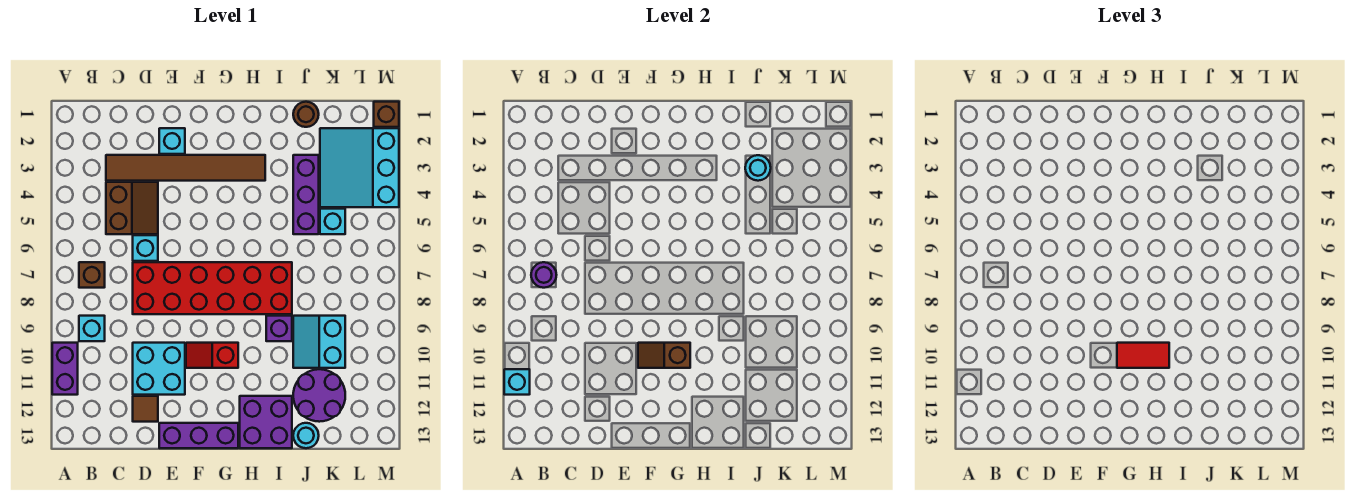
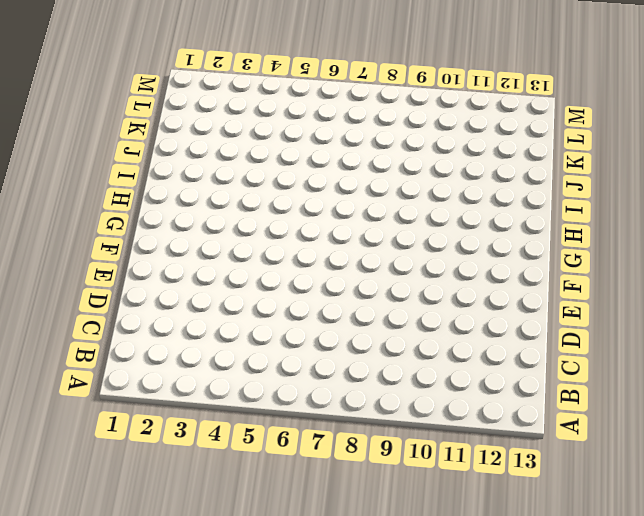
none -> purple 1x2 brick [52,343,78,395]
none -> brown 1x1 brick [79,262,105,288]
none -> cyan 1x1 brick [79,316,105,341]

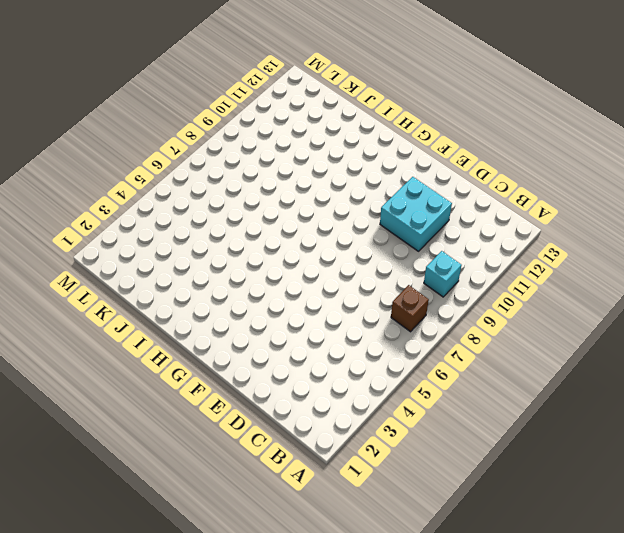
none -> purple 1x2 brick [52,343,78,395]
none -> brown 1x6 tile [106,155,265,181]
none -> brown 2x2 slope [106,182,158,234]

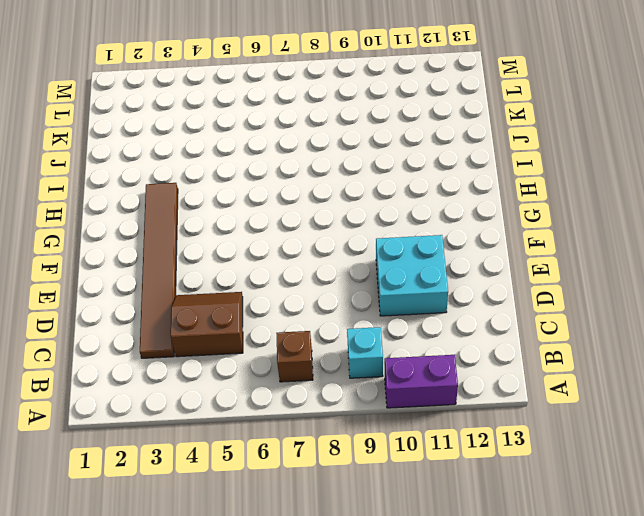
none -> cyan 1x1 brick [133,235,158,261]
none -> red 2x6 brick [133,262,292,314]
none -> brown 1x1 tile [133,396,158,422]

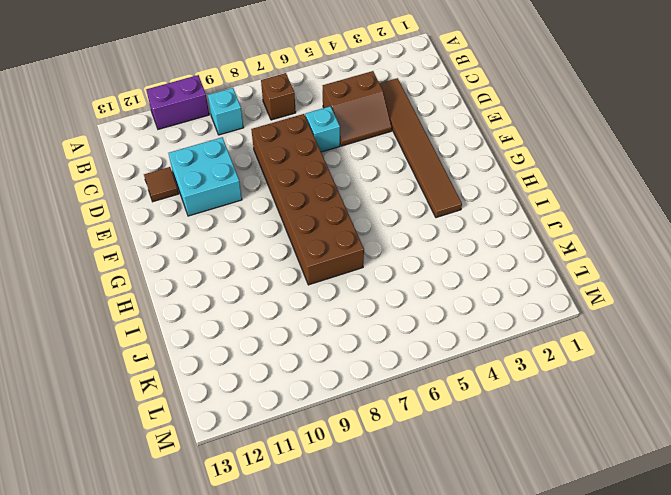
brown 2x6 brick [251,114,364,285] -> red 2x6 brick [133,262,292,314]
none -> cyan 1x1 brick [159,128,185,154]
none -> purple 1x3 brick [159,423,238,448]
none -> red 1x2 slope [186,343,238,368]

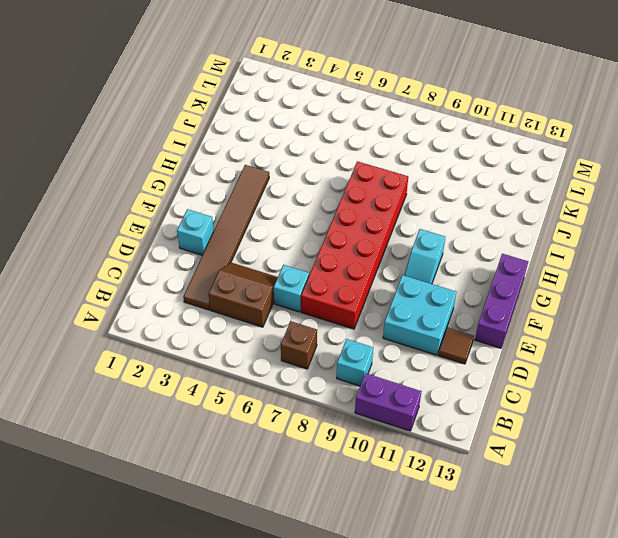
cyan 1x2 slope [404,229,445,284] -> red 1x2 slope [186,343,238,368]
none -> purple 2x2 brick [240,396,292,448]
none -> purple 1x1 brick [266,316,292,341]
none -> brown 1x1 round brick [293,102,319,127]

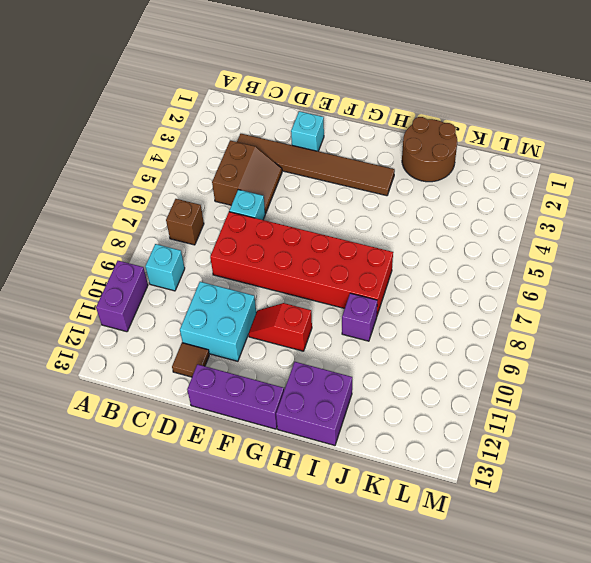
brown 2x2 round brick [402,117,457,182] -> brown 1x1 round brick [293,102,319,127]
none -> purple 1x3 brick [293,155,319,234]
none -> cyan 2x2 slope [293,316,345,368]
none -> purple 2x2 round brick [293,369,345,422]

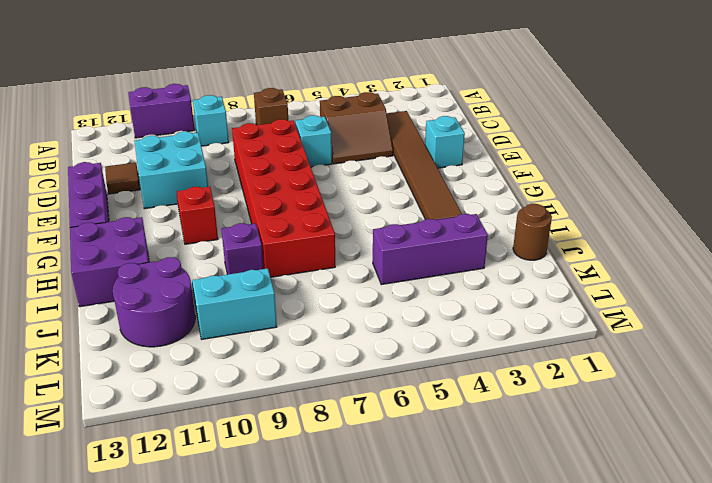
none -> cyan 1x1 round brick [293,423,319,448]
none -> cyan 3x3 slope [320,128,399,207]
none -> cyan 1x1 brick [320,209,345,234]

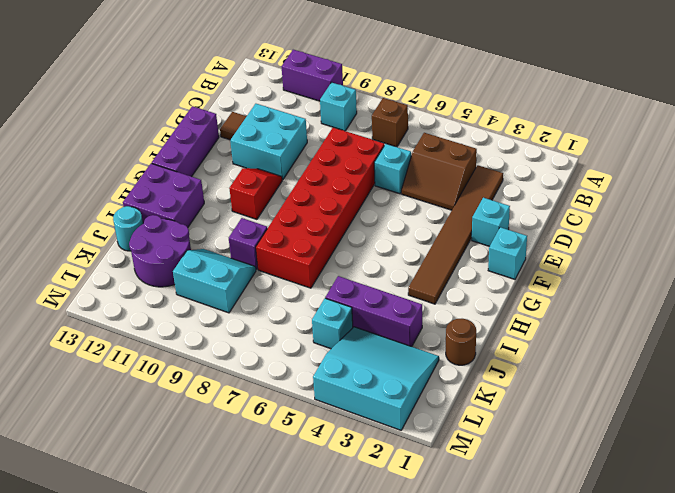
cyan 1x1 brick [488,227,527,279] -> cyan 1x1 brick moved to [504,369,530,395]
none -> brown 1x1 brick [374,102,399,127]
none -> purple 1x1 round brick [531,262,556,288]
none -> brown 1x2 slope [638,343,690,368]

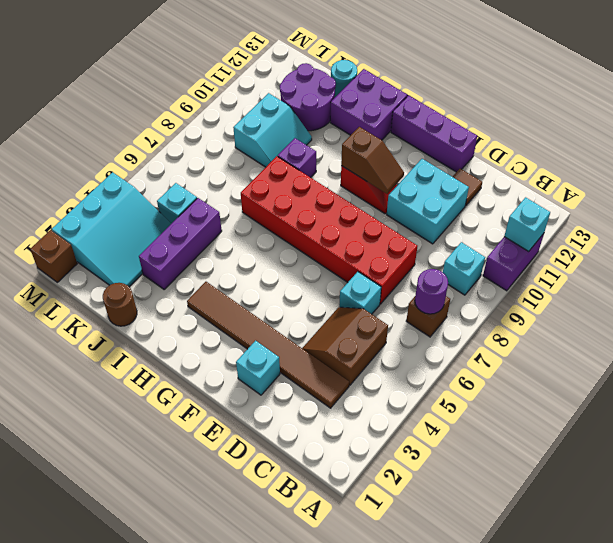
none -> cyan 1x1 round brick [745,155,771,181]
none -> red 1x2 tile [1117,343,1169,368]

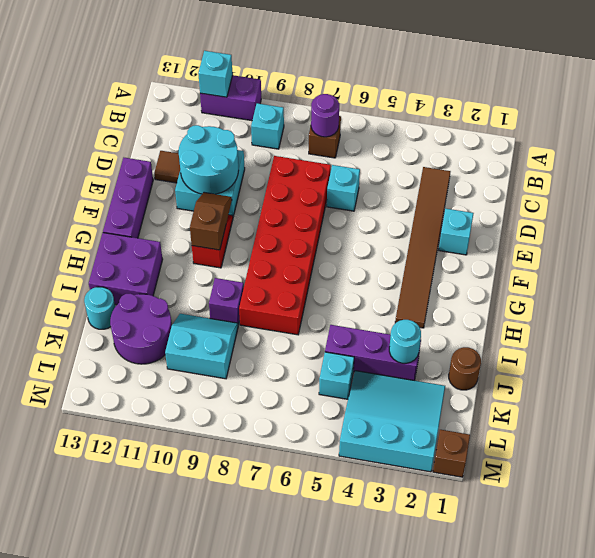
cyan 2x2 round brick [179,125,239,194] -> none
none -> brown 2x2 slope [106,182,158,234]
none -> red 1x2 tile [1117,343,1169,368]

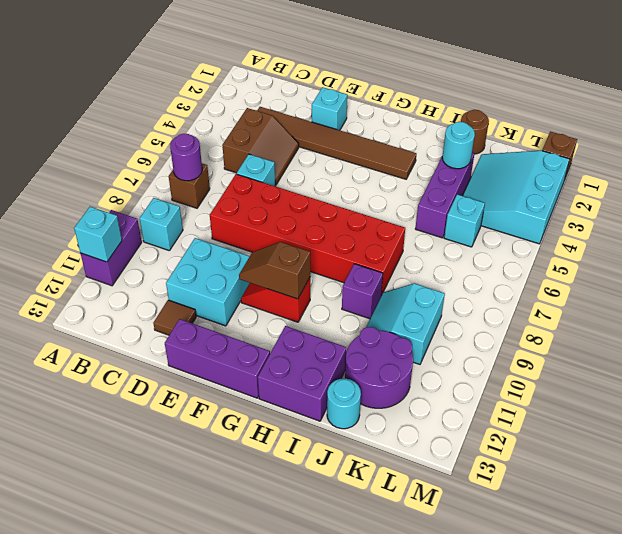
none -> red 1x2 tile [1117,343,1169,368]

